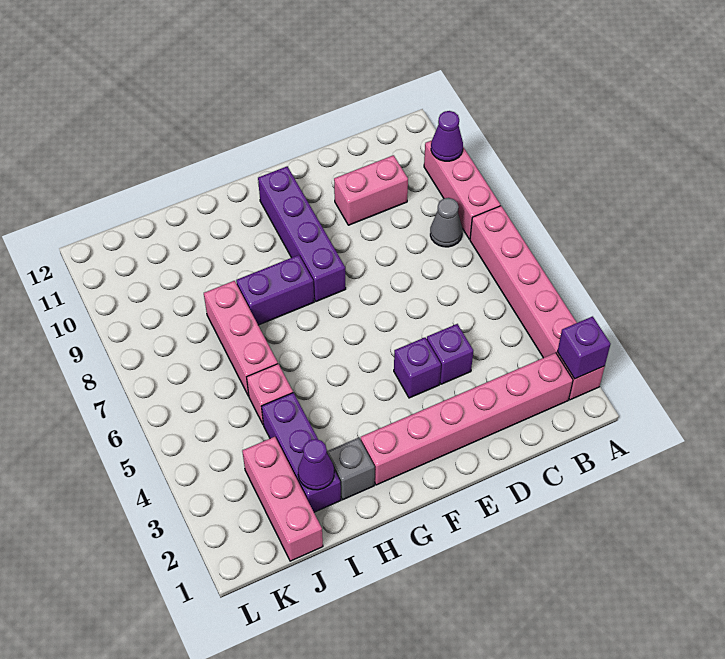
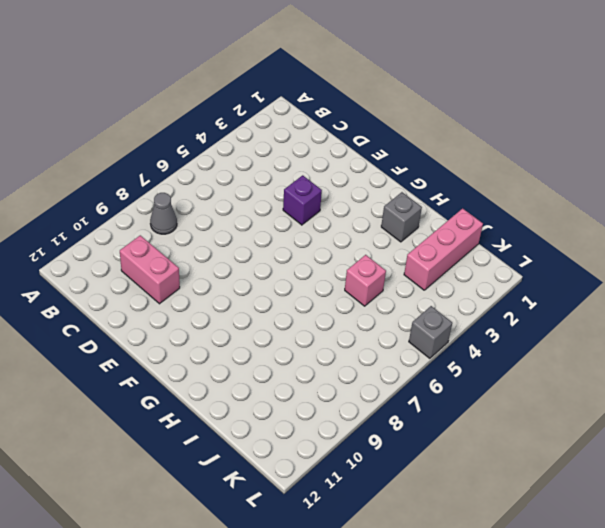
grey 1x1 brick [409,306,452,358] -> none
none -> pink 1x6 brick [470,206,605,400]
none -> pink 1x3 brick [424,140,500,239]
none -> pink 1x6 brick [361,353,573,485]

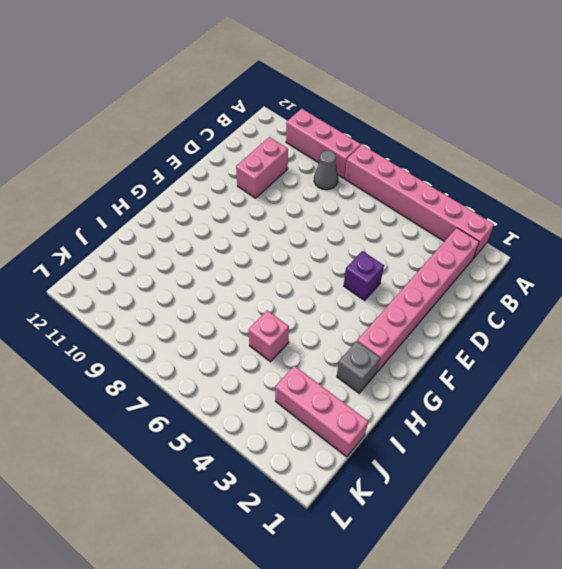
none -> purple 1x1 brick [427,324,473,384]
none -> purple 1x4 brick [258,166,346,301]
none -> purple 1x2 brick [236,255,314,325]

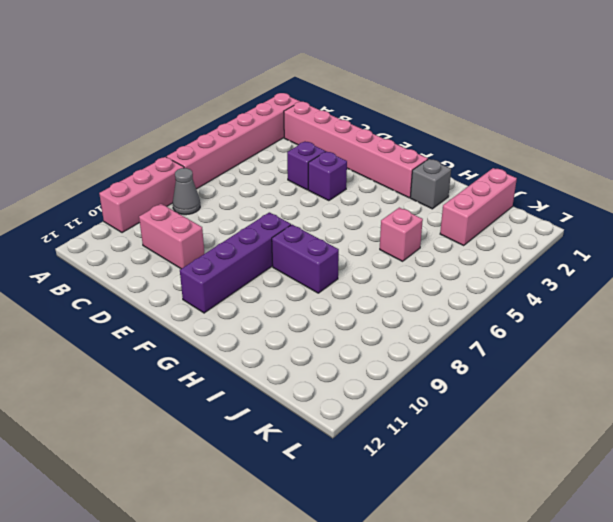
none -> purple 1x3 brick [262,393,341,512]
none -> pink 1x3 brick [204,281,278,396]
none -> purple 1x1 brick [557,316,611,379]

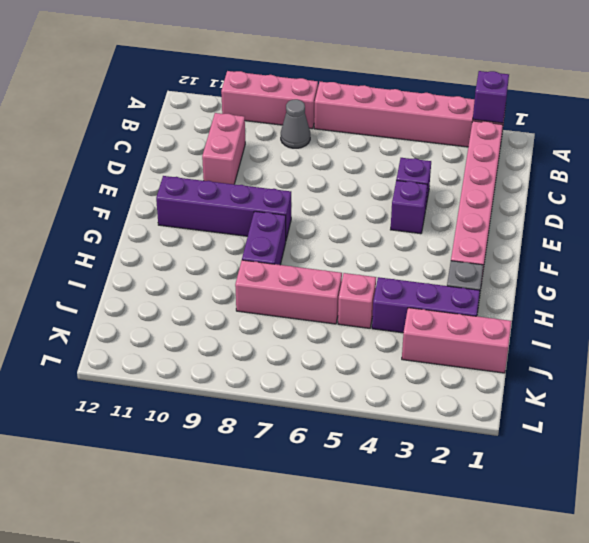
none -> purple 1x1 cone [431,111,463,161]
none -> purple 1x1 cone [298,439,334,490]

